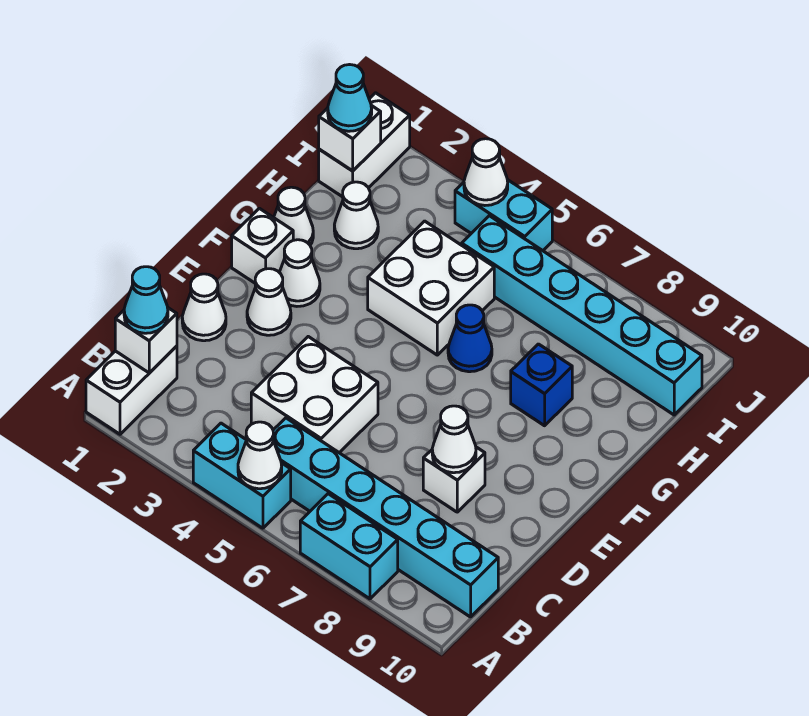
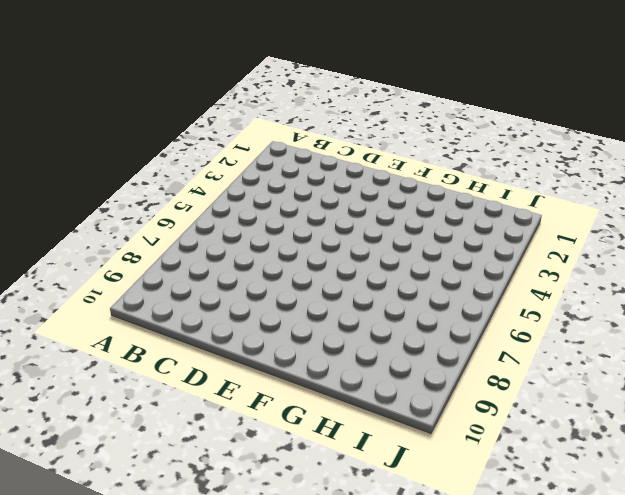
none -> white 1x2 brick [86,346,177,434]
none -> cyan 1x2 brick [193,423,291,528]
none -> cyan 1x2 brick [300,494,398,599]

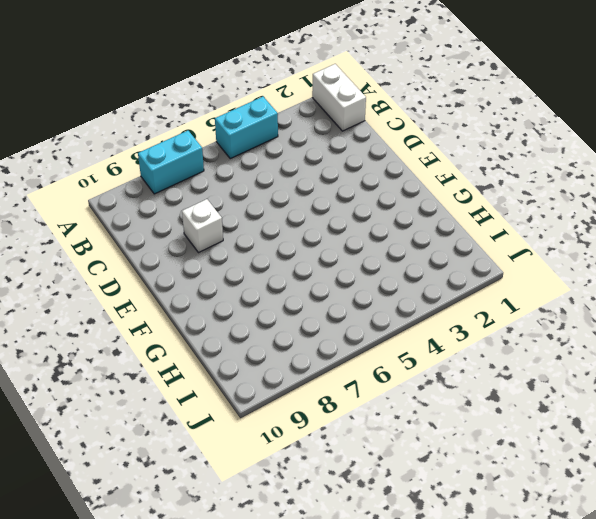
none -> cyan 1x6 brick [273,418,498,617]
none -> white 2x2 brick [251,337,378,453]
none -> white 1x1 cone [182,274,226,341]

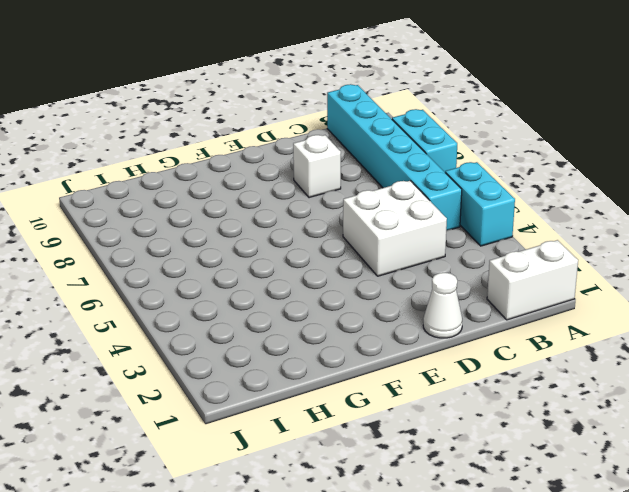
none -> white 1x1 cone [247,269,291,335]
none -> white 1x1 brick [232,208,293,283]
none -> white 1x1 cone [279,240,320,306]

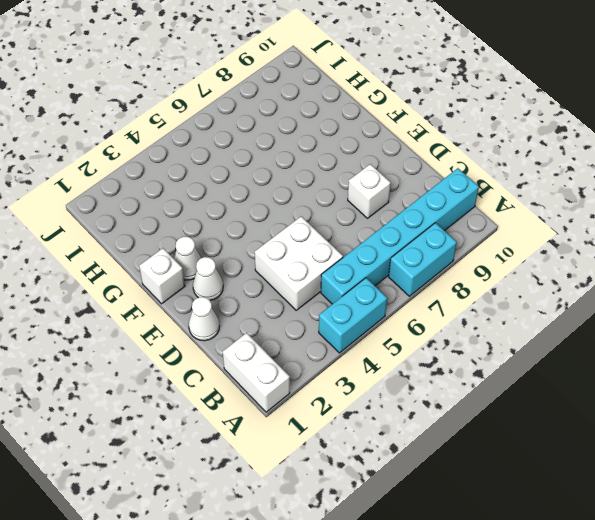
none -> white 1x1 cone [274,187,313,245]
none -> white 2x2 brick [368,221,494,355]
none -> blue 1x1 cone [448,305,492,372]

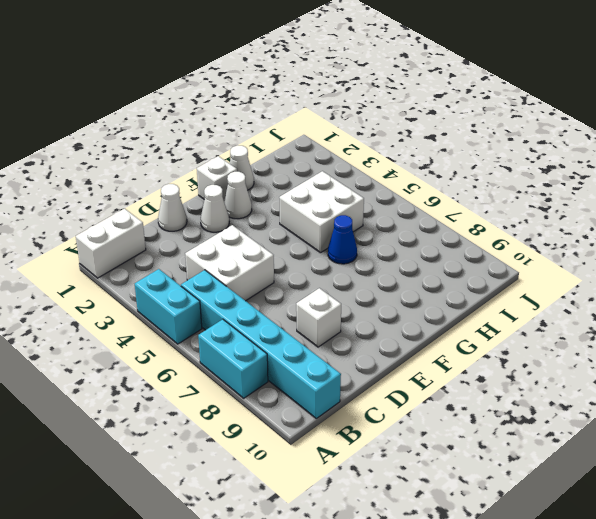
none -> blue 1x1 brick [511,344,572,426]
none -> white 1x1 cone [334,182,378,249]
none -> white 1x2 brick [319,93,410,197]

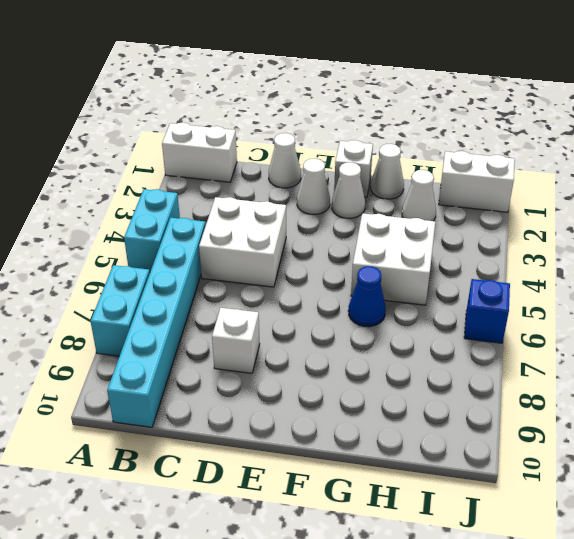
blue 1x1 brick [464,279,510,343] -> blue 1x1 brick moved to [511,344,572,426]
none -> cyan 1x6 brick [462,216,702,415]
none -> cyan 1x2 brick [455,180,552,251]
none -> white 1x1 cone [238,422,282,489]

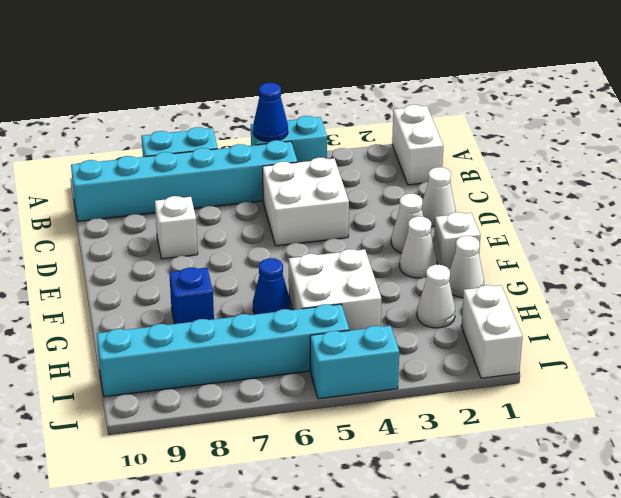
blue 1x1 cone [253,83,288,142] -> white 1x1 cone [238,422,282,489]
none -> white 1x1 brick [115,308,177,373]
none -> white 1x1 cone [432,406,476,473]
none -> white 1x1 brick [319,105,381,171]

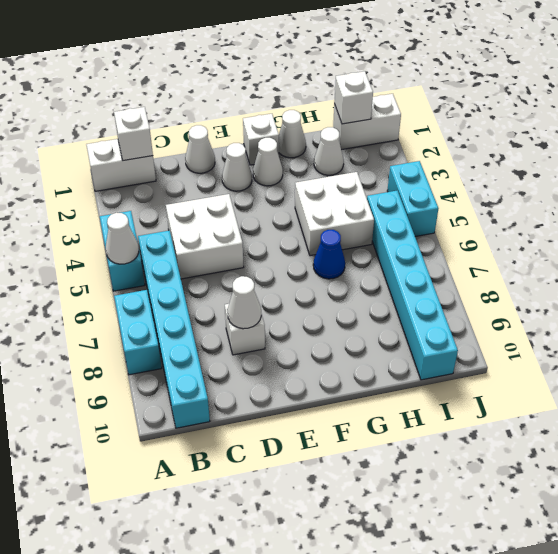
none -> blue 1x1 brick [511,344,572,426]
none -> white 1x1 cone [464,139,508,206]
none -> cyan 1x1 cone [124,267,168,333]

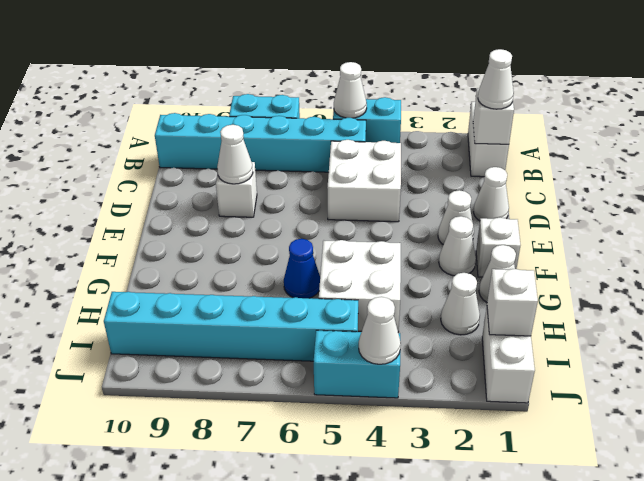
white 1x1 cone [478,49,514,109] -> cyan 1x1 cone [124,267,168,333]
none -> blue 1x1 brick [511,344,572,426]
none -> cyan 1x1 cone [328,65,372,131]

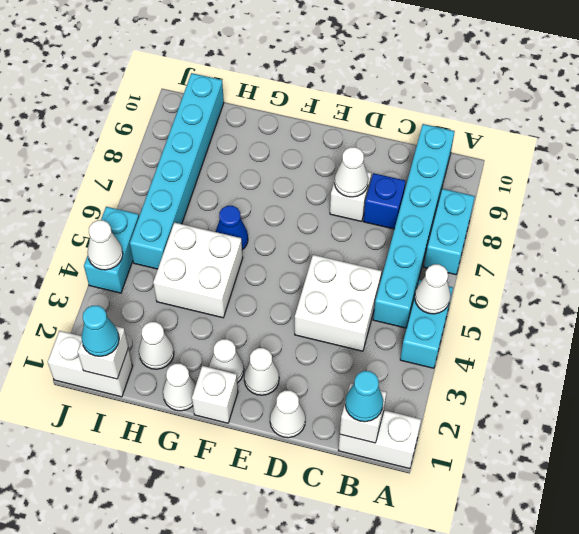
blue 1x1 brick [363,173,406,229] -> blue 1x1 brick moved to [511,344,572,426]

